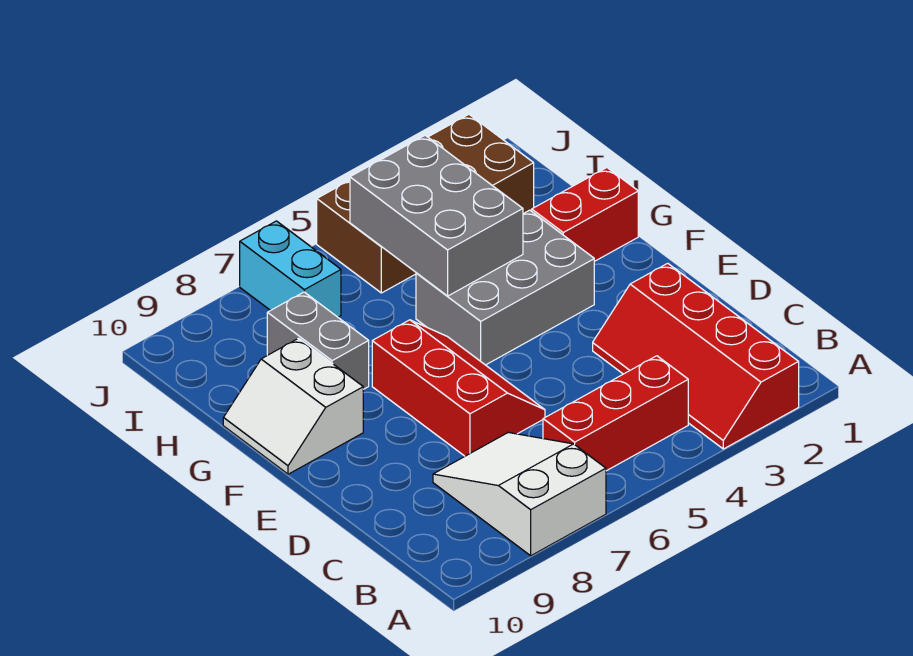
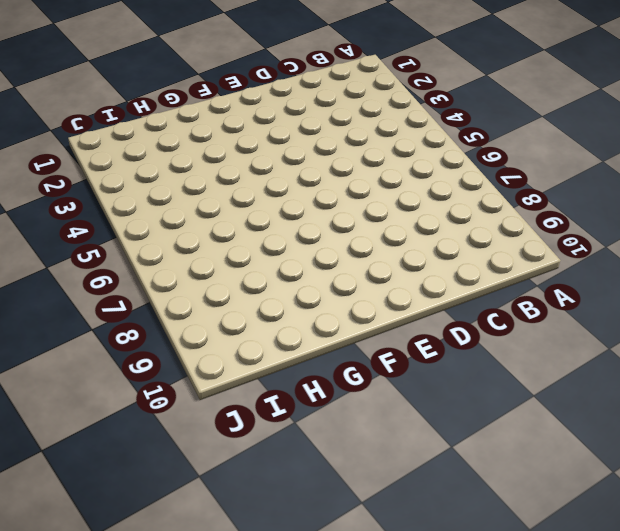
none -> red 2x4 slope [593,263,799,449]
none -> white 2x3 slope [433,432,606,556]

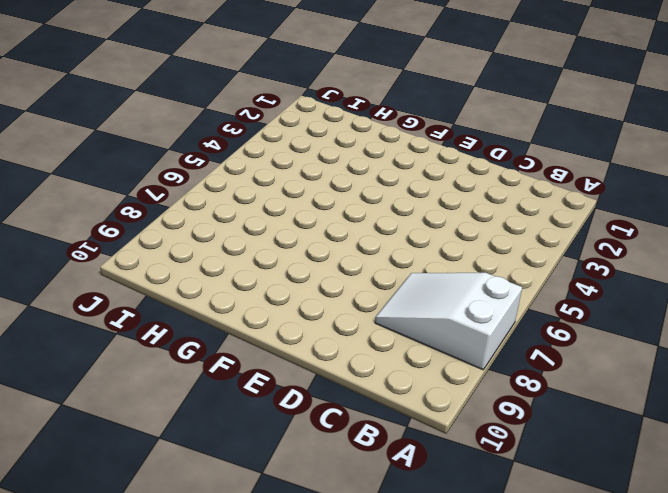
none -> red 2x4 slope [593,263,799,449]
none -> red 1x3 brick [543,356,688,471]

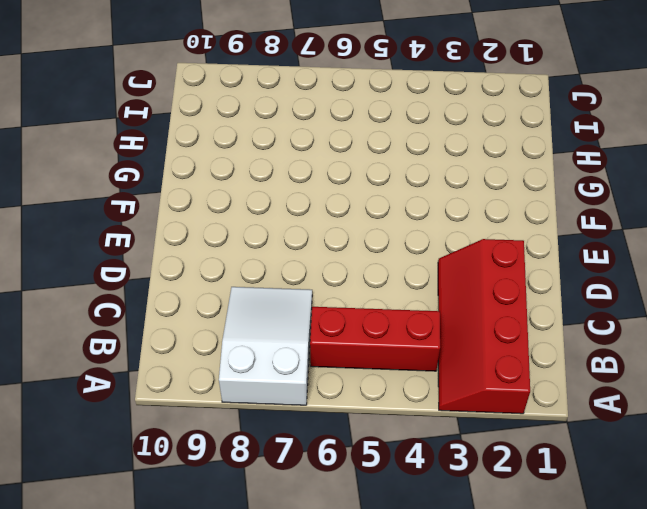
none -> red 2x3 slope [372,320,545,456]
none -> grey 2x3 brick [416,210,594,365]

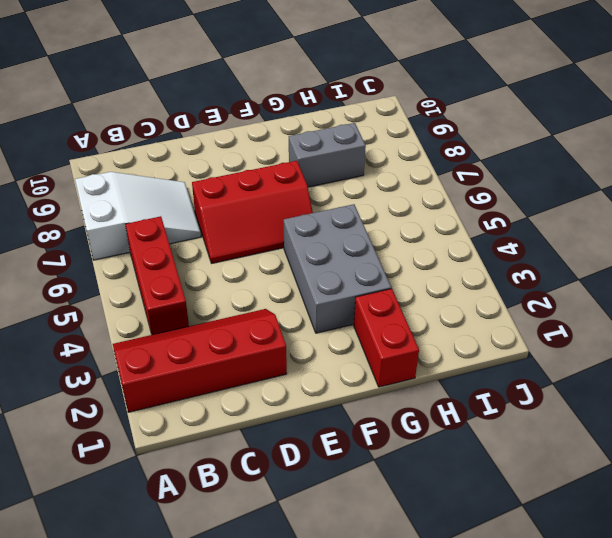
none -> white 2x2 slope [223,338,363,474]
none -> brown 2x4 brick [317,114,534,293]

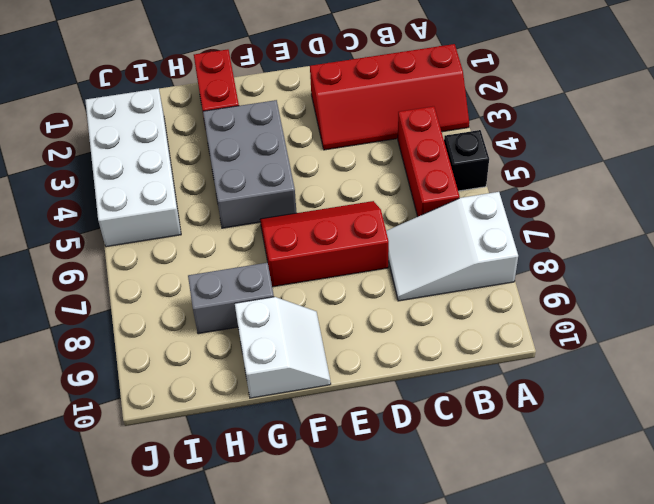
black 1x1 brick [444,130,489,191] -> none
white 2x2 slope [235,297,331,398] -> white 2x2 slope turned to [223,338,363,474]
white 2x4 brick [85,88,181,247] -> brown 2x4 brick [317,114,534,293]
none -> cyan 1x2 brick [240,221,341,317]
none -> grey 2x3 brick [350,135,523,296]

